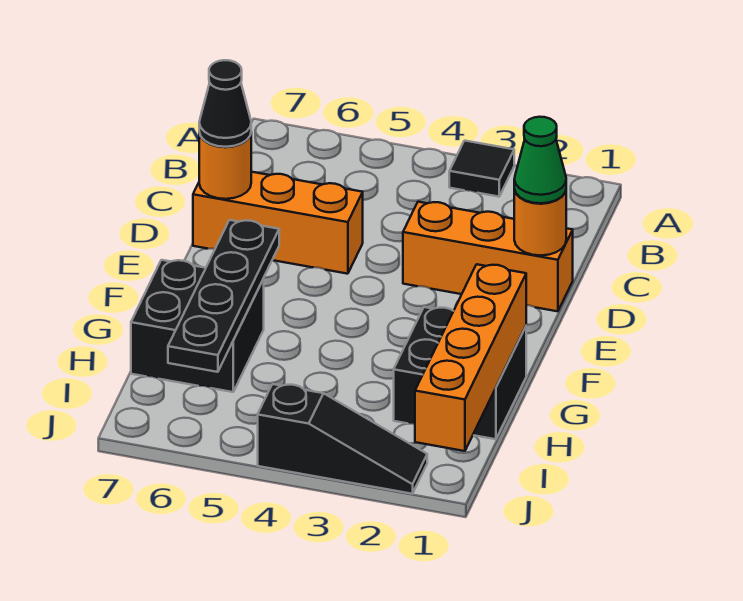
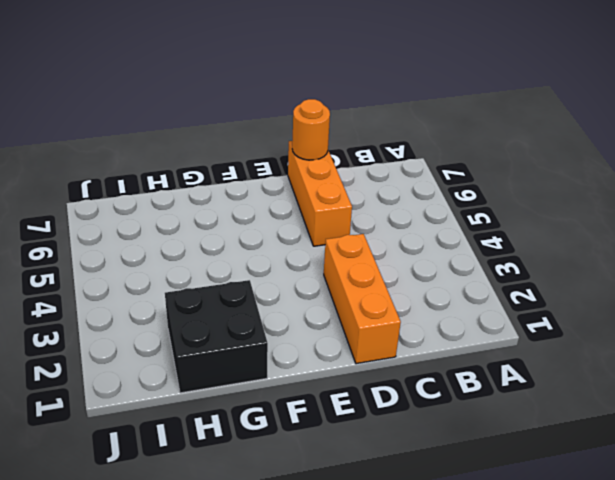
none -> black 1x1 tile [449,141,514,197]
none -> black 2x2 brick [131,260,264,392]
none -> black 1x3 slope [258,384,427,494]

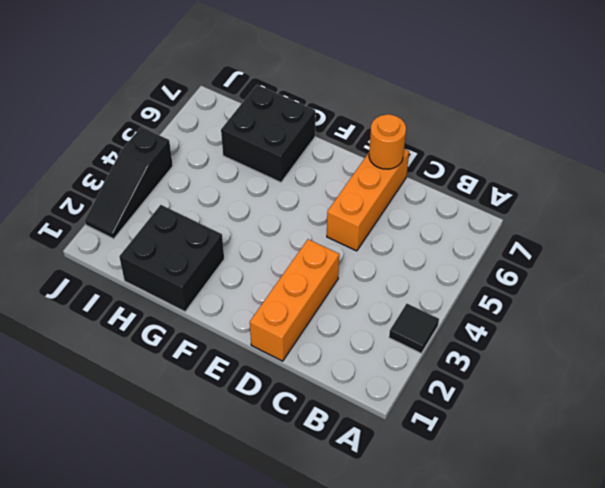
none -> orange 1x1 round brick [514,189,566,256]
none -> black 1x4 plate [168,220,279,372]
none -> orange 1x4 brick [415,264,526,451]

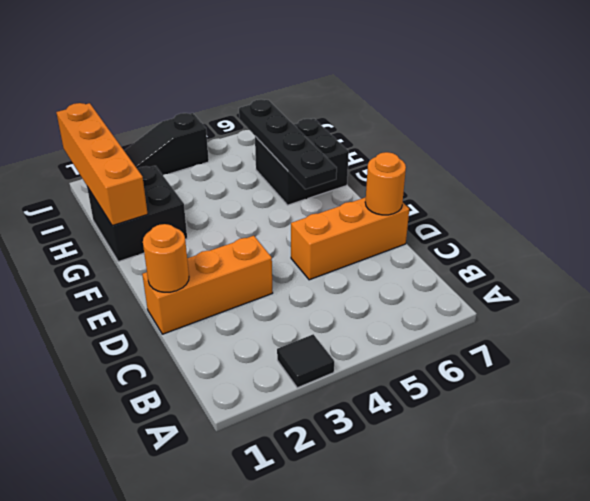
none -> green 1x1 cone [514,117,566,203]
none -> black 1x1 cone [199,60,251,147]

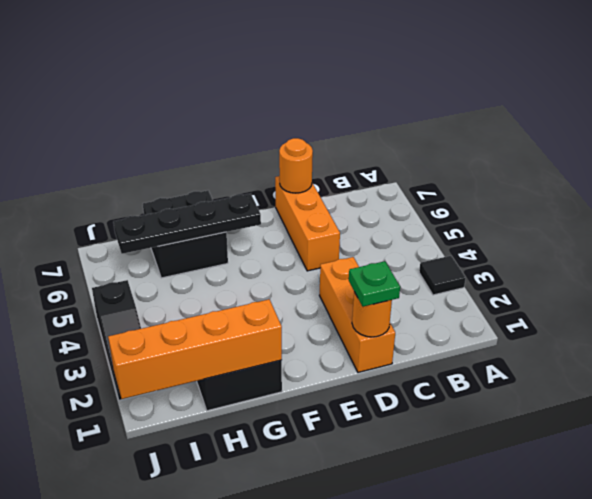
green 1x1 plate [349,261,400,307] -> green 1x1 cone [514,117,566,203]
none -> black 1x1 cone [199,60,251,147]

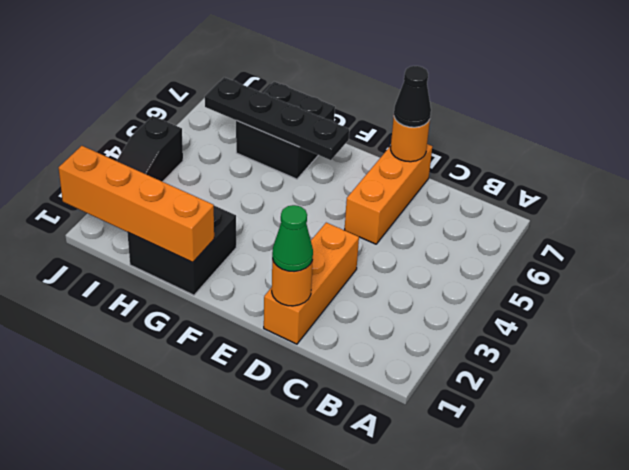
none -> black 1x1 tile [449,141,514,197]

